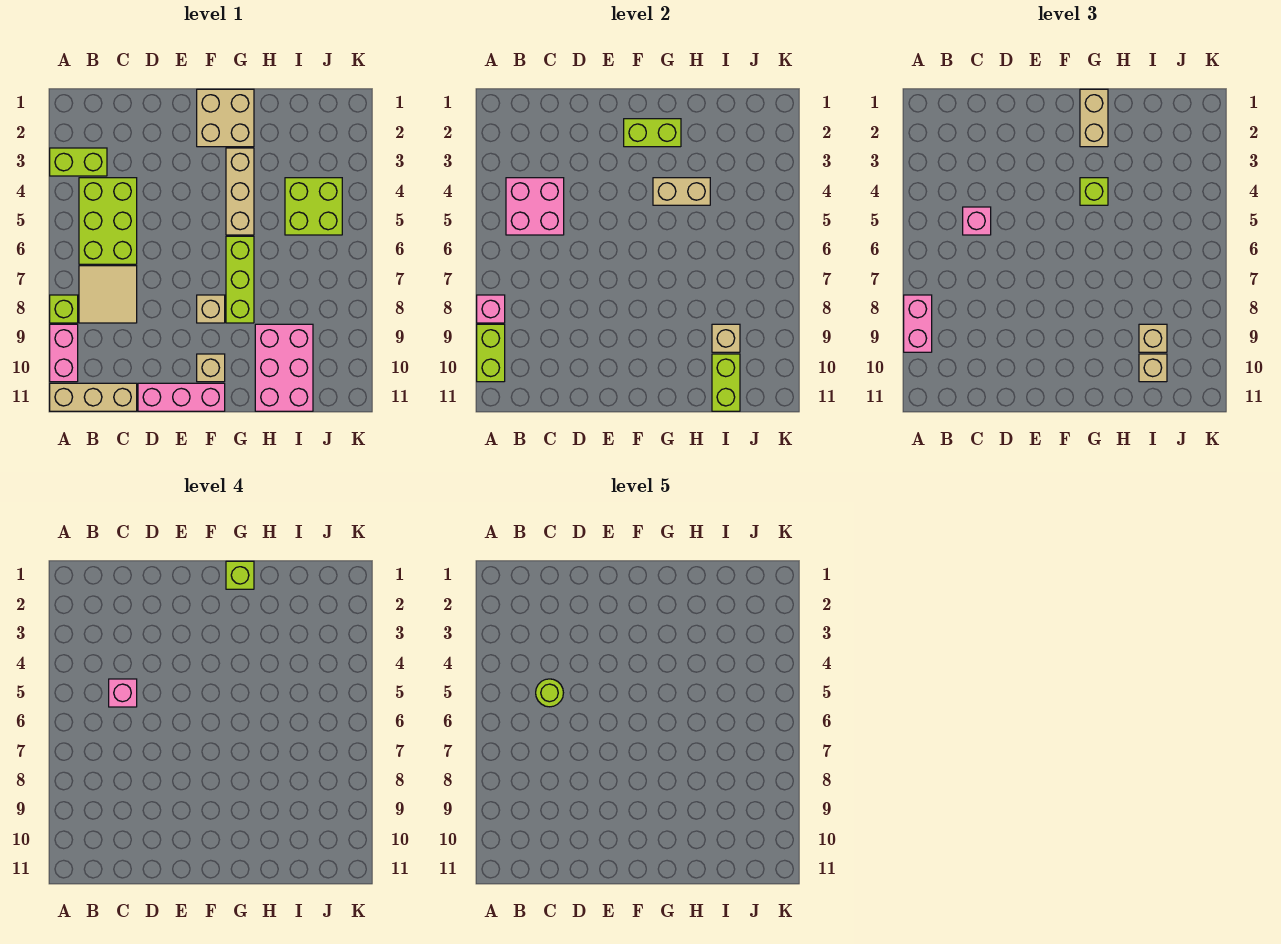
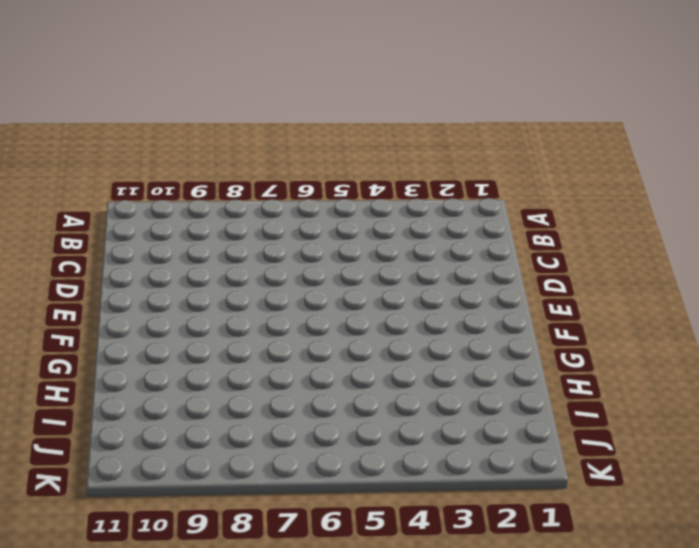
none -> lime 1x2 brick [50,148,107,176]
none -> lime 1x1 brick [50,295,78,323]
none -> pink 1x2 brick [50,324,78,382]
none -> tan 1x3 brick [50,383,137,411]

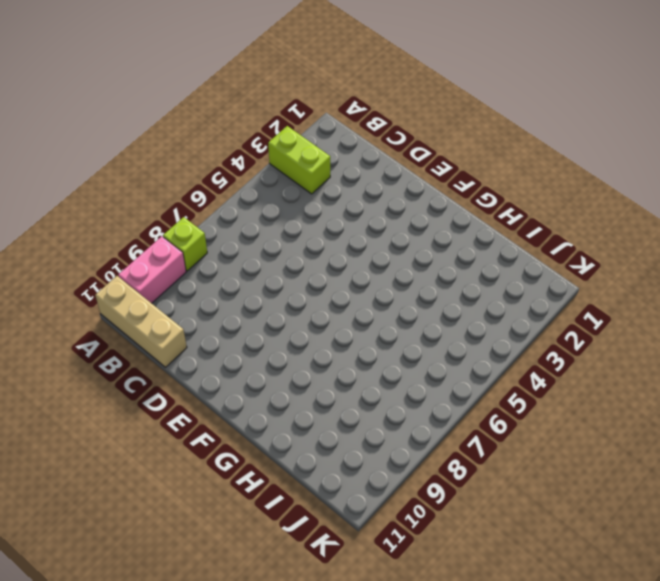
none -> lime 2x3 brick [79,178,137,264]
none -> tan 2x2 tile [79,266,137,323]
none -> pink 1x3 brick [138,383,225,411]
none -> tan 2x2 brick [197,89,254,147]

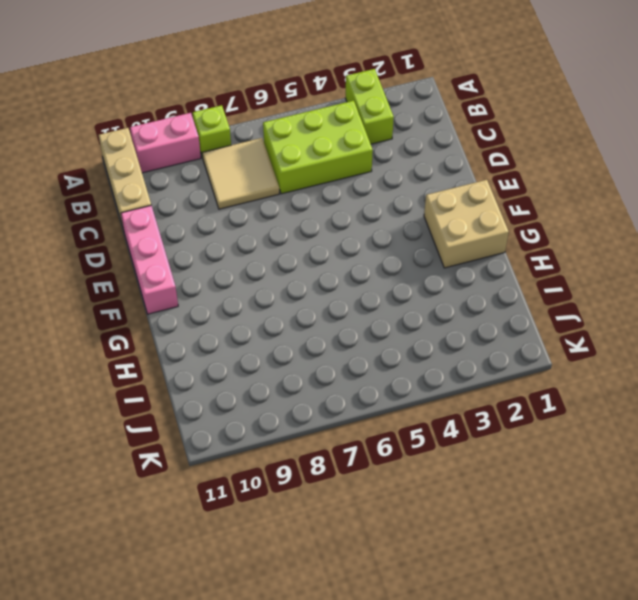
none -> tan 1x1 brick [197,295,225,323]
none -> tan 1x1 brick [197,354,225,382]
none -> tan 1x3 brick [226,148,254,235]
none -> lime 1x3 brick [226,236,254,323]

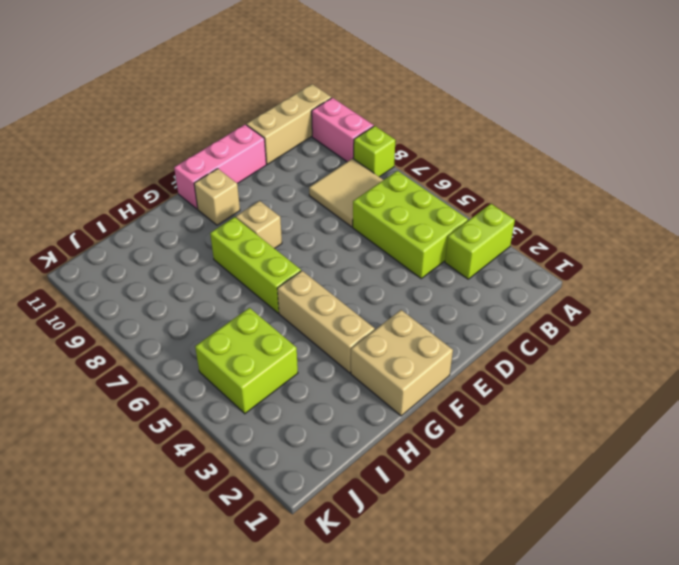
none -> pink 2x3 brick [255,324,313,411]
none -> pink 1x1 brick [477,295,505,323]
none -> lime 1x2 brick [477,324,505,382]
none -> pink 2x2 brick [506,178,564,235]

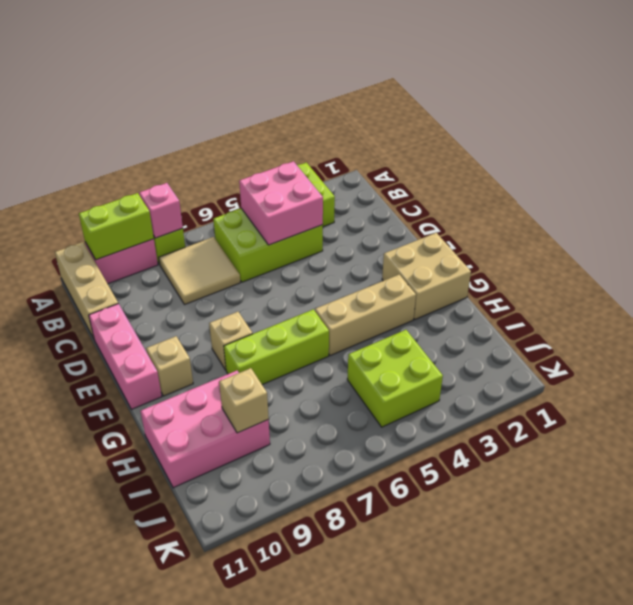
none -> lime 1x2 brick [624,119,681,147]
none -> tan 1x2 brick [653,178,710,205]
none -> lime 1x2 brick [712,354,740,411]
none -> pink 1x2 brick [904,295,932,352]

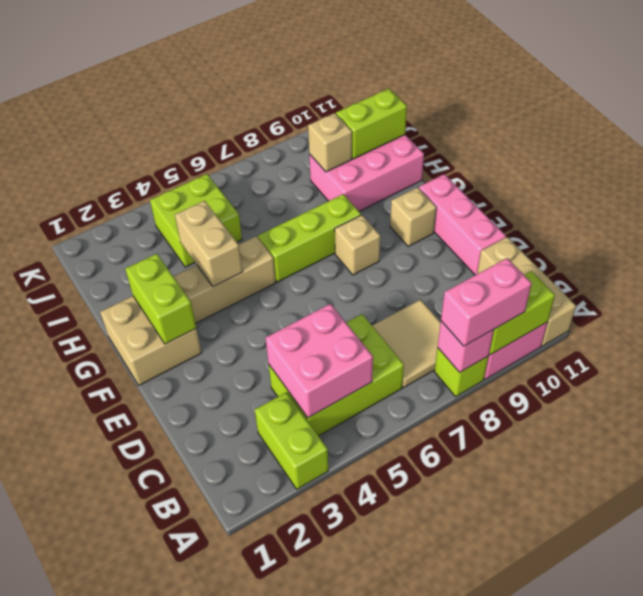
none -> pink 1x1 brick [963,207,991,235]
none -> tan 1x2 brick [1080,89,1108,147]
none -> lime 1x1 brick [1080,178,1108,205]
none -> tan 1x1 brick [1139,324,1167,352]

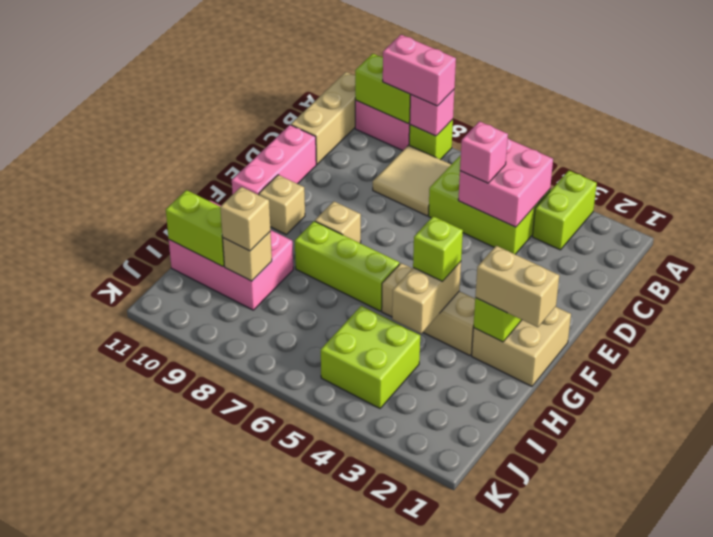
none -> tan 1x1 brick [1139,354,1167,382]
none -> pink 1x1 brick [109,679,137,707]
none -> lime 1x1 brick [226,561,254,589]
none -> lime 1x1 round brick [536,679,563,707]

